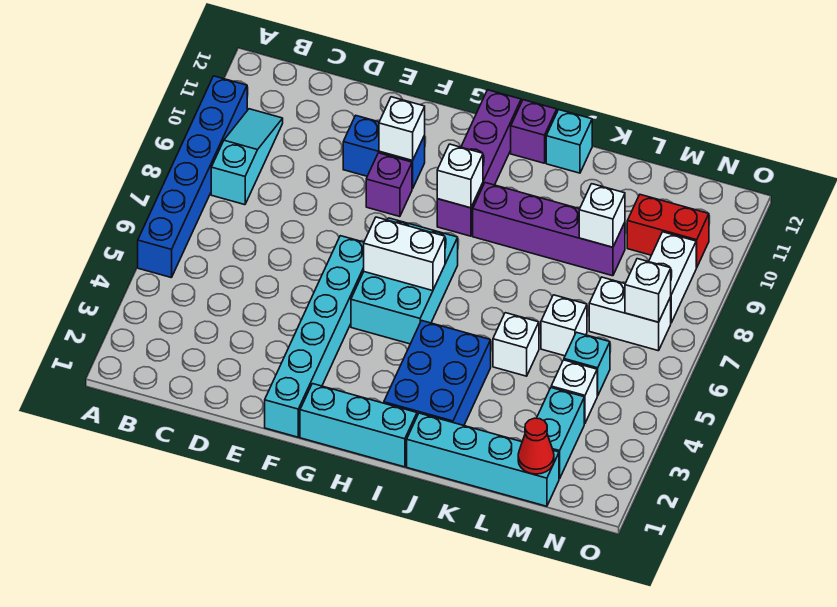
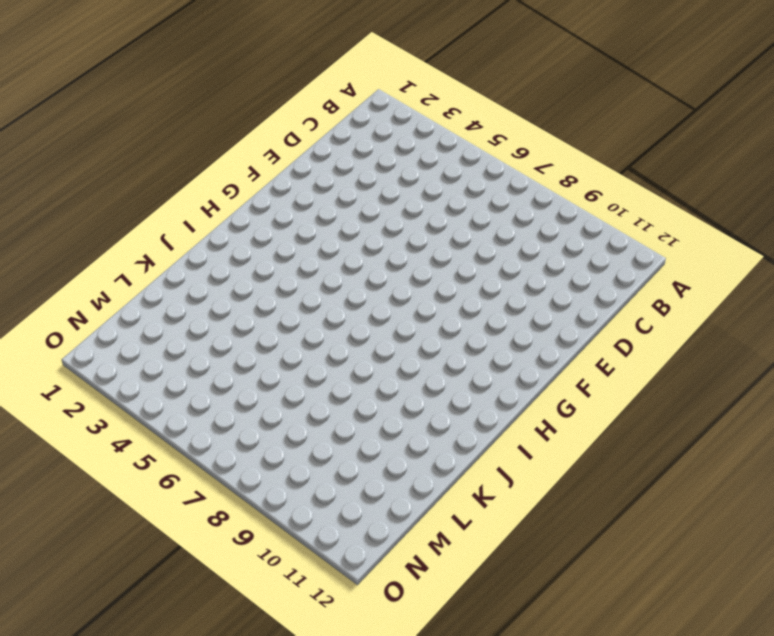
none -> blue 1x6 brick [138,76,247,278]
none -> cyan 1x3 slope [211,109,283,205]
none -> blue 1x2 brick [343,116,425,189]

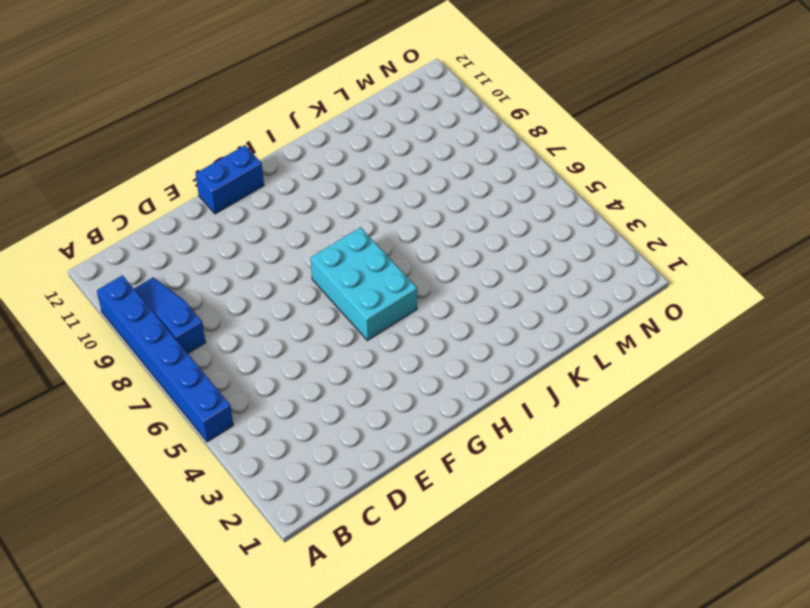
blue 1x3 slope [134,277,206,353] -> cyan 1x3 slope [211,109,283,205]
blue 1x2 brick [196,145,264,214] -> blue 1x2 brick moved to [343,116,425,189]
none -> cyan 1x6 brick [265,236,364,437]
none -> purple 1x1 brick [366,153,412,217]
none -> cyan 1x3 brick [300,384,417,467]

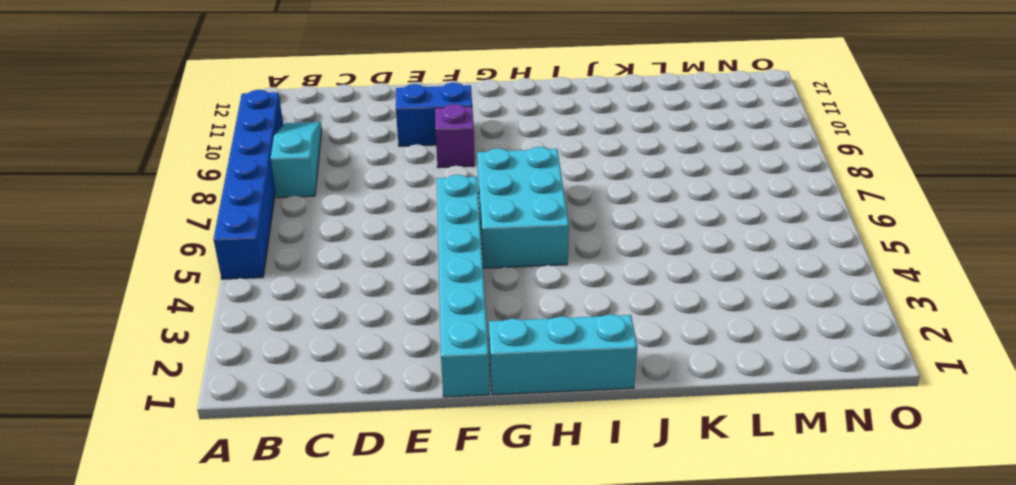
none -> purple 1x4 brick [437,90,521,236]
none -> blue 2x3 brick [384,321,491,425]
none -> purple 1x4 brick [473,183,625,276]

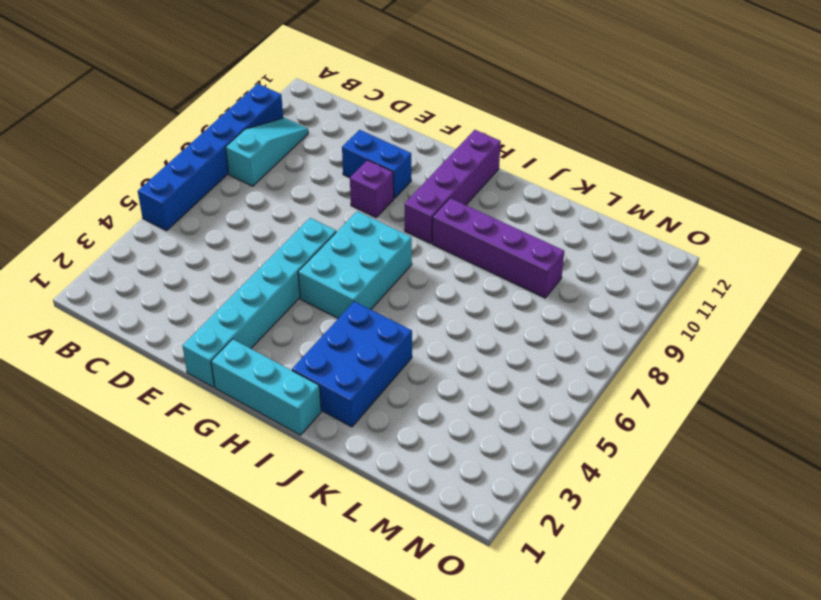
none -> purple 1x1 brick [511,100,557,163]
none -> cyan 1x4 brick [407,413,559,506]
none -> cyan 1x1 brick [546,110,592,173]

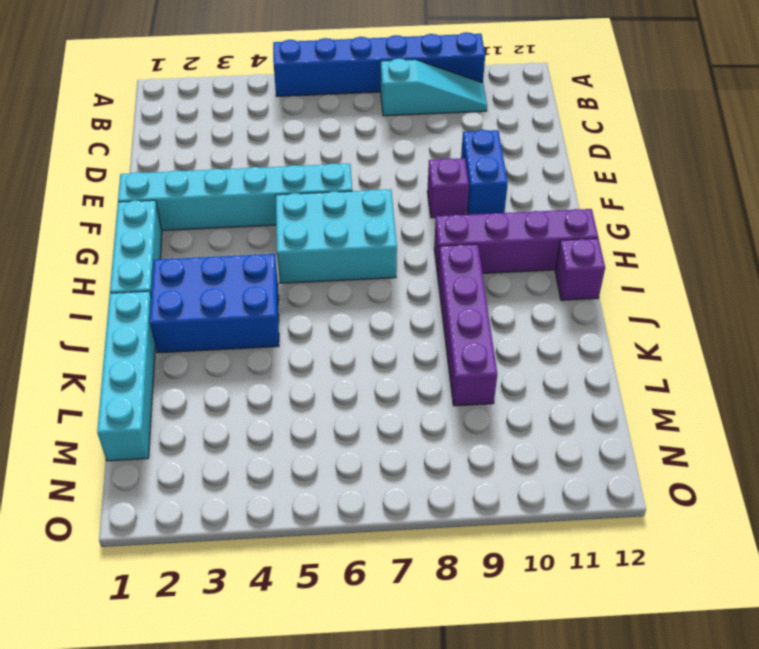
none -> cyan 1x1 brick [546,110,592,173]
none -> white 1x1 brick [493,313,539,376]
none -> white 1x1 brick [541,295,587,356]

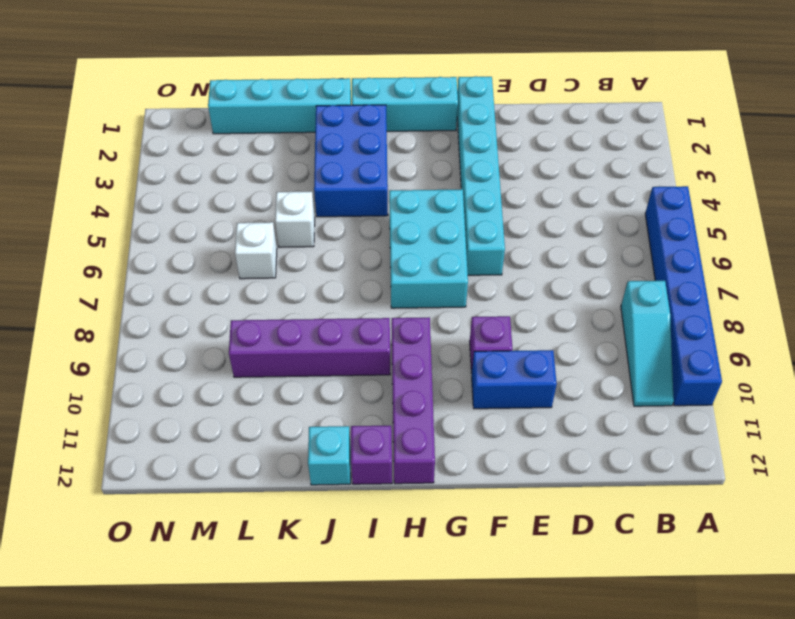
none -> cyan 1x2 brick [537,388,584,479]
none -> white 1x1 brick [551,360,597,424]
none -> cyan 1x1 brick [564,332,610,396]

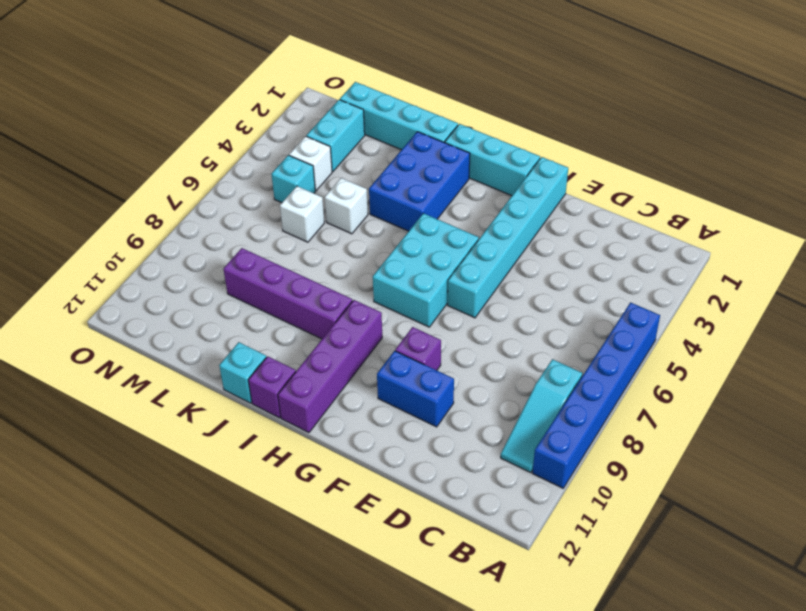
none -> white 1x2 brick [589,277,671,351]
none -> red 1x2 brick [627,195,709,268]
none -> white 1x2 brick [649,232,696,323]

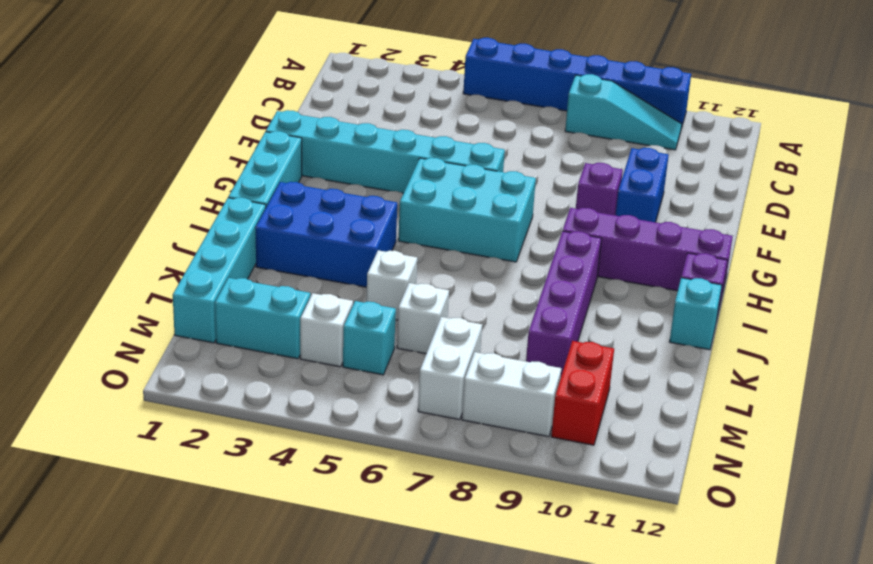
none -> white 1x1 brick [379,97,425,161]
none -> white 1x2 brick [364,217,445,291]
none -> white 1x1 brick [437,144,483,208]

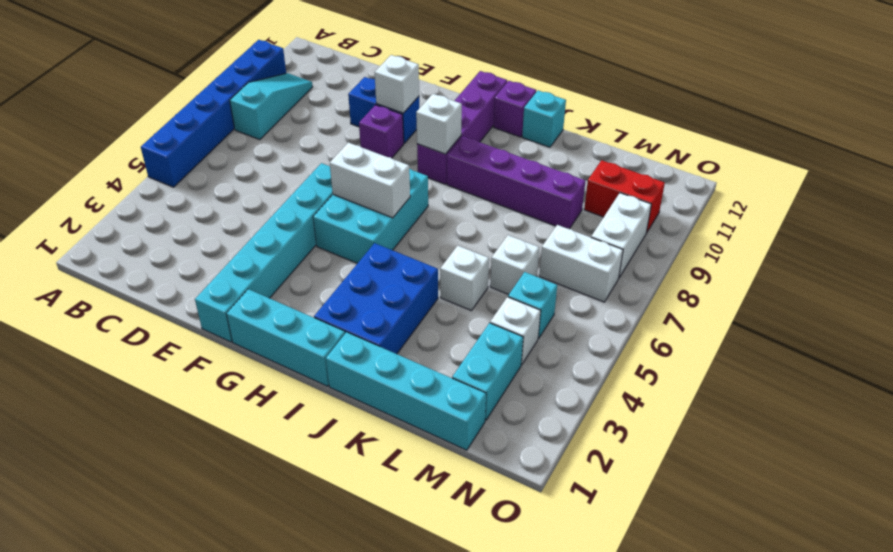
none -> white 1x1 brick [579,184,625,247]
none -> red 1x1 cone [518,418,554,474]
none -> white 1x1 brick [625,259,671,322]

